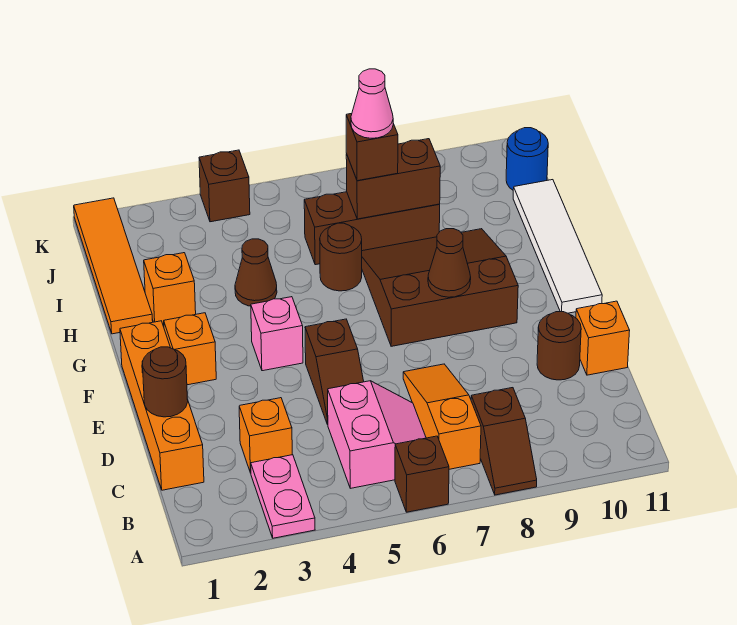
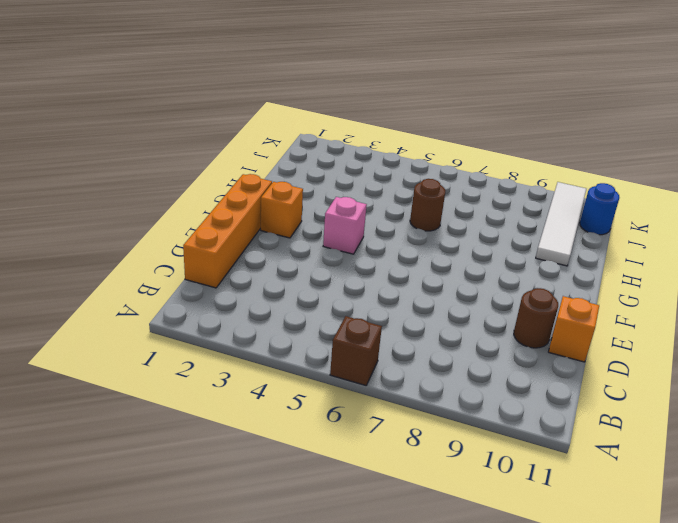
white 1x4 tile [536,182,586,266] -> white 1x4 tile moved to [513,180,602,313]
none -> pink 1x2 plate [251,455,315,538]
none -> brown 1x2 slope [471,388,537,495]
none -> pink 2x2 slope [328,381,426,488]

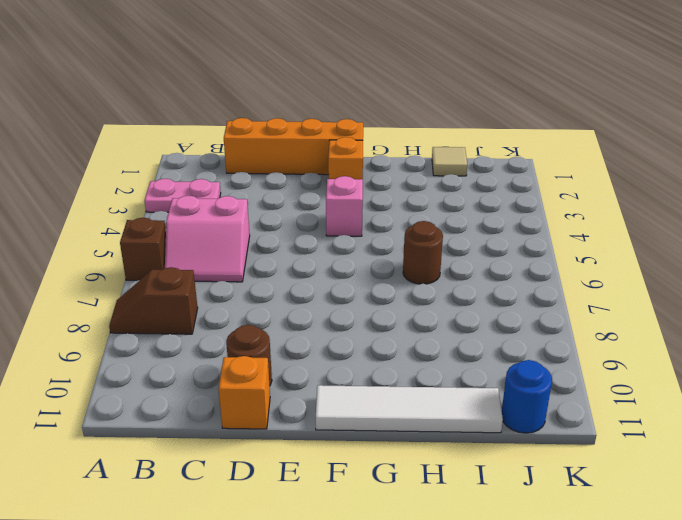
tan 1x1 tile [432,147,467,176] -> orange 1x4 tile [74,198,153,334]
none -> orange 1x3 slope [403,364,481,469]
none -> orange 1x1 brick [239,398,292,473]
none -> brown 1x2 slope [305,319,364,425]

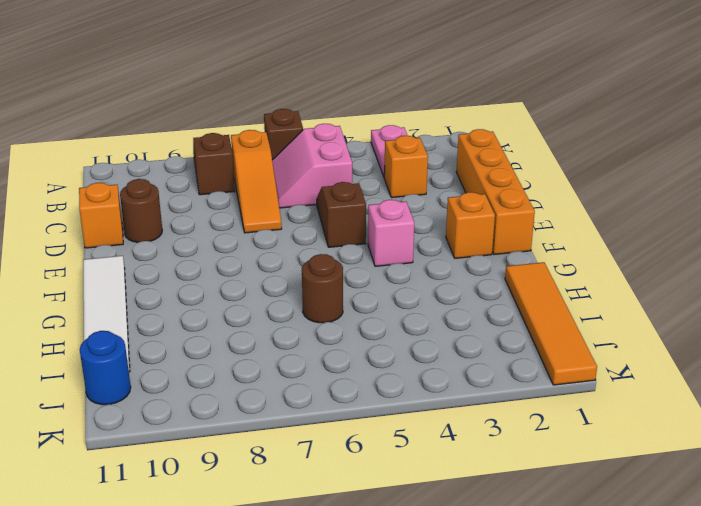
none -> brown 3x3 slope [362,229,518,346]
none -> orange 1x1 brick [144,253,196,324]
none -> brown 1x1 cone [235,239,277,306]

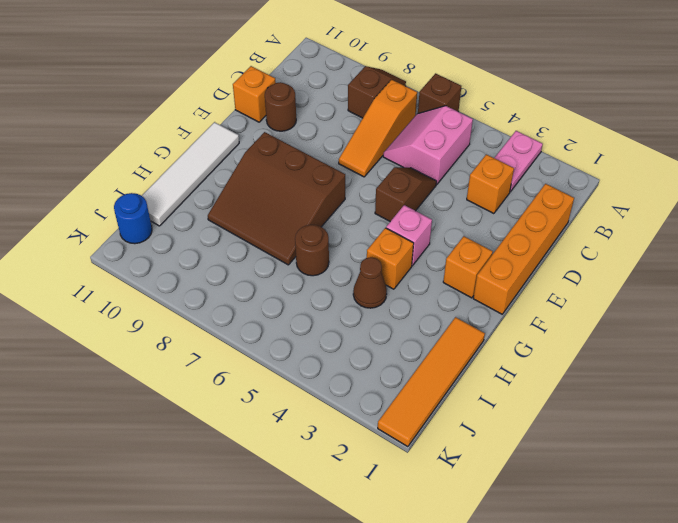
orange 1x1 brick [367,228,414,289] -> orange 1x1 brick moved to [144,253,196,324]
none -> brown 1x3 brick [304,192,440,265]
none -> brown 1x1 brick [199,150,250,222]
none -> brown 1x1 round brick [142,347,188,417]

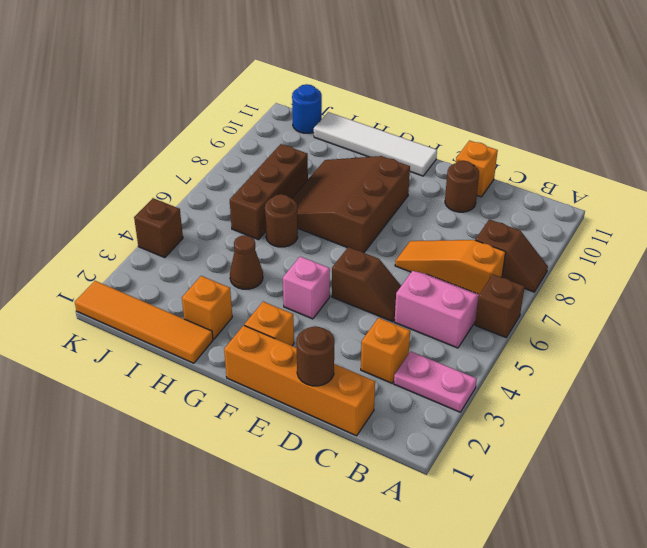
none -> brown 1x1 cone [428,229,471,297]
none -> brown 1x2 brick [346,139,440,219]
none -> brown 1x1 brick [346,113,398,181]

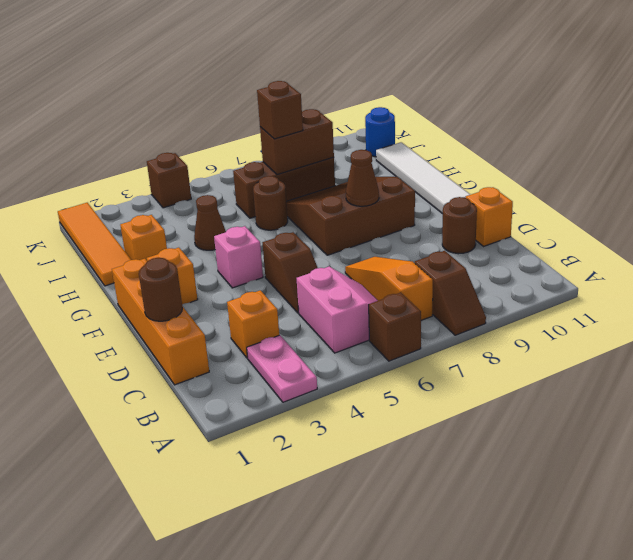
none -> pink 1x1 cone [351,69,393,138]

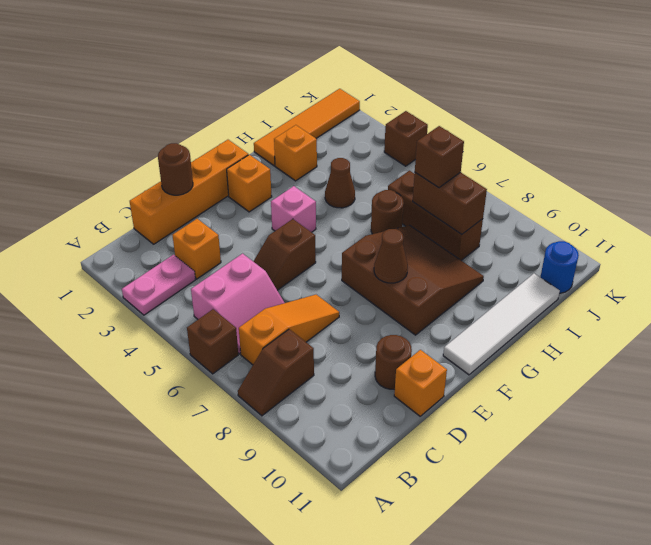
none -> pink 1x1 cone [351,69,393,138]

